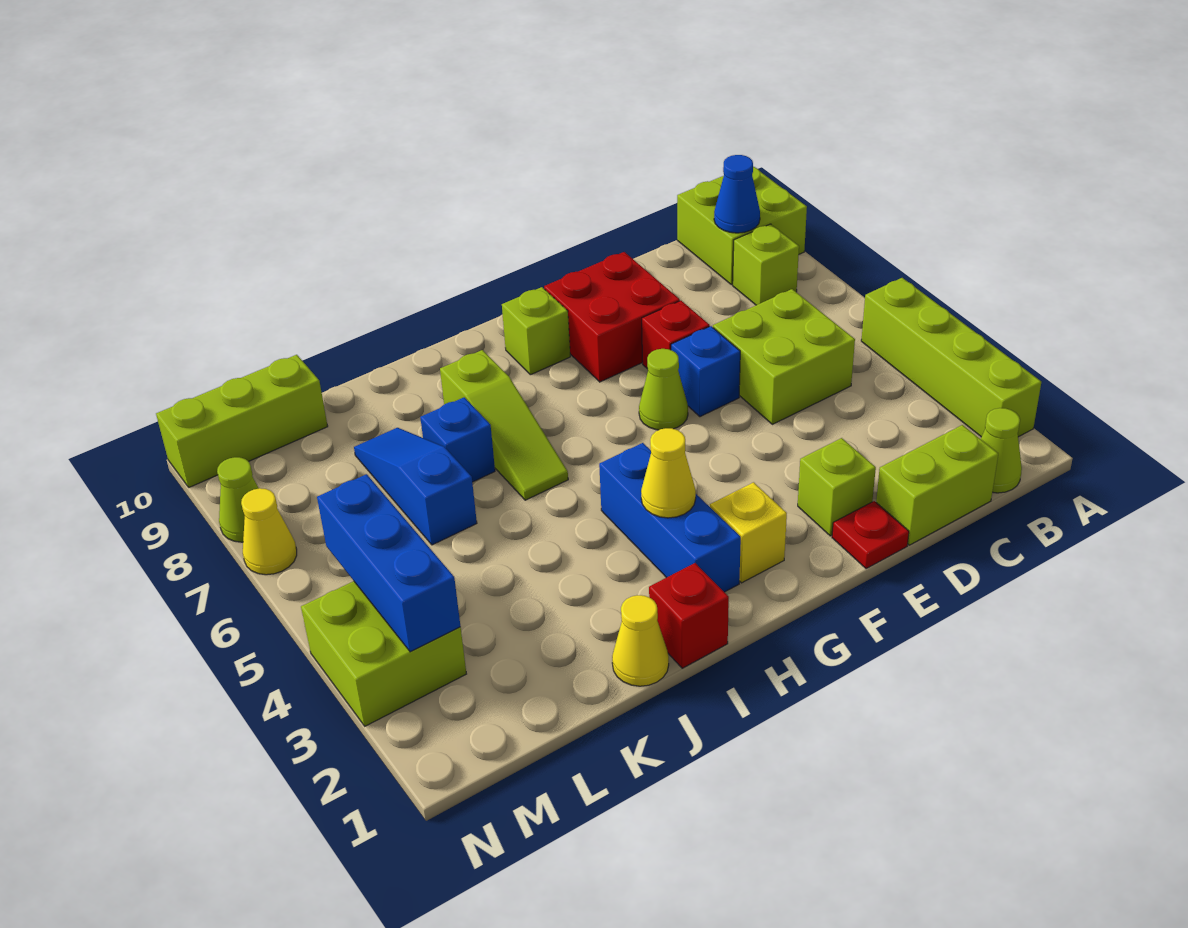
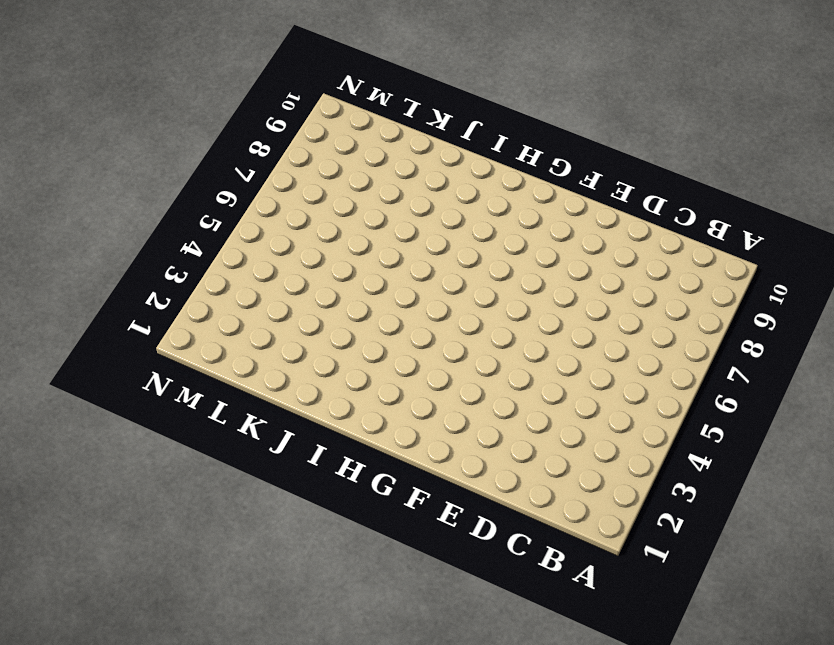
none -> lime 1x4 brick [861,278,1041,437]
none -> lime 2x2 brick [677,167,807,285]
none -> lime 1x1 cone [981,408,1022,493]

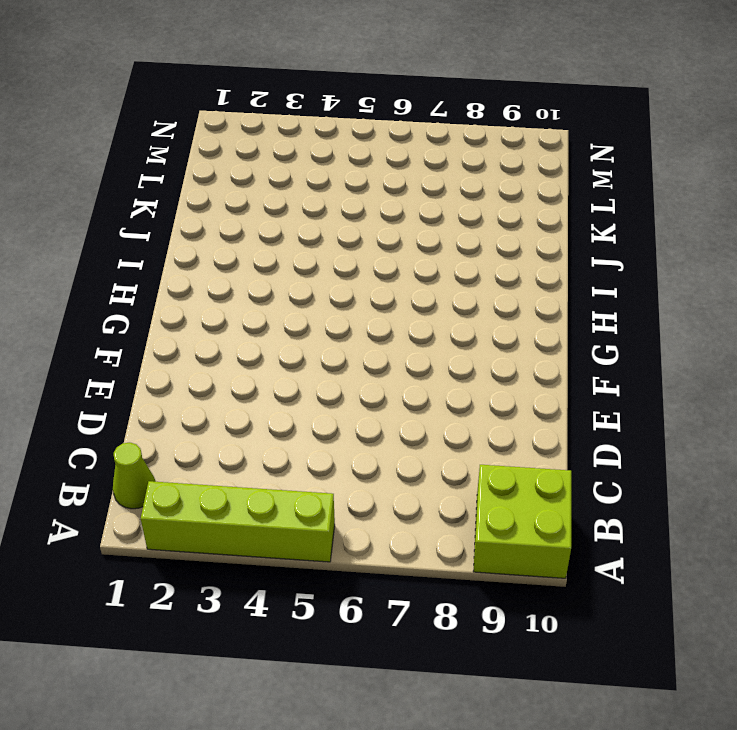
none -> lime 1x1 brick [733,224,799,305]
none -> lime 1x2 brick [876,425,998,545]
none -> lime 2x2 brick [713,289,855,424]

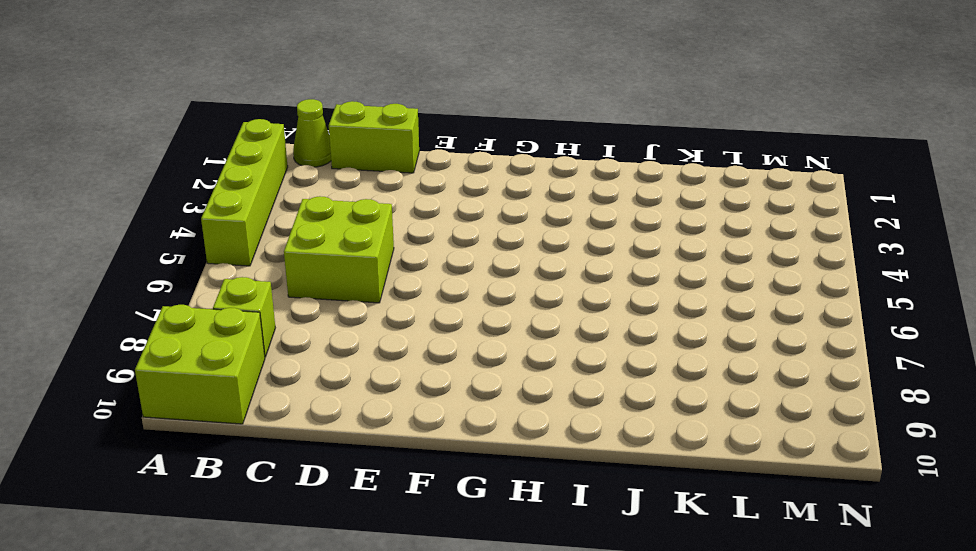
none -> red 1x1 plate [832,501,909,569]
none -> lime 1x1 brick [798,438,876,536]
none -> blue 1x1 brick [671,326,740,417]

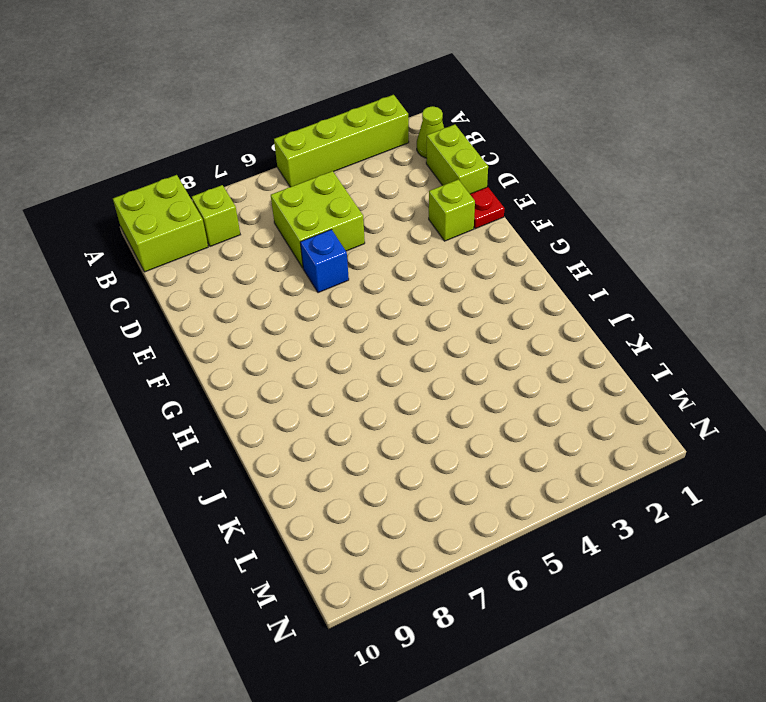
none -> red 1x1 brick [642,301,710,369]
none -> red 2x2 brick [544,252,680,382]
none -> lime 1x1 cone [639,349,688,430]

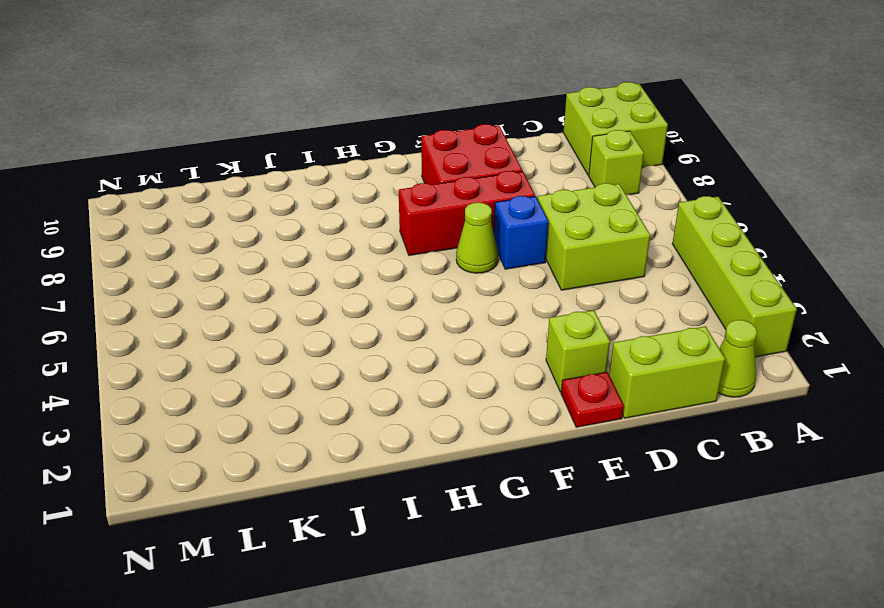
red 1x3 brick [399,171,535,256] -> red 1x1 brick [642,301,710,369]
none -> yellow 1x1 brick [710,482,787,583]
none -> lime 1x1 brick [502,287,570,375]
none -> blue 1x3 brick [599,443,741,592]

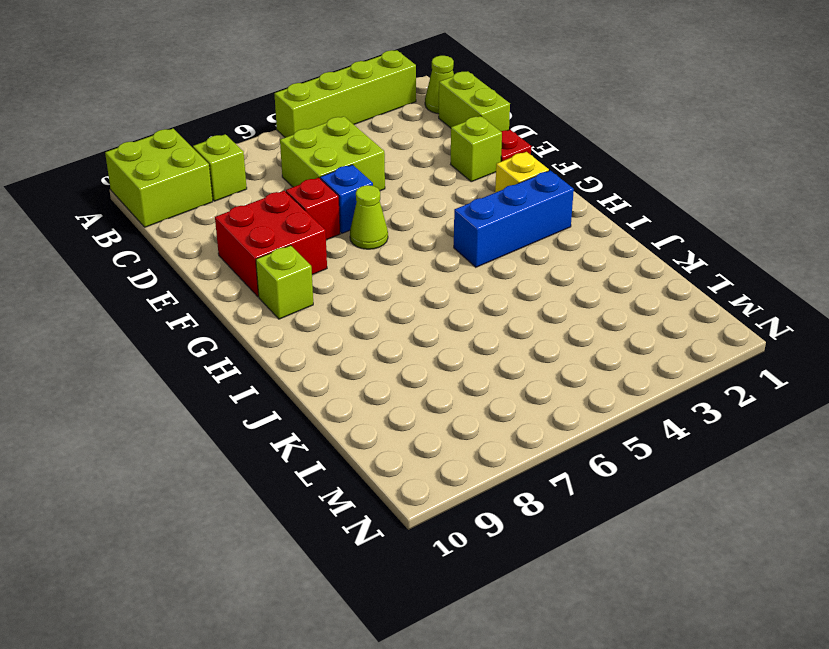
none -> red 1x1 brick [649,563,729,668]
none -> lime 1x3 slope [440,350,568,500]
none -> yellow 1x1 cone [612,595,669,686]

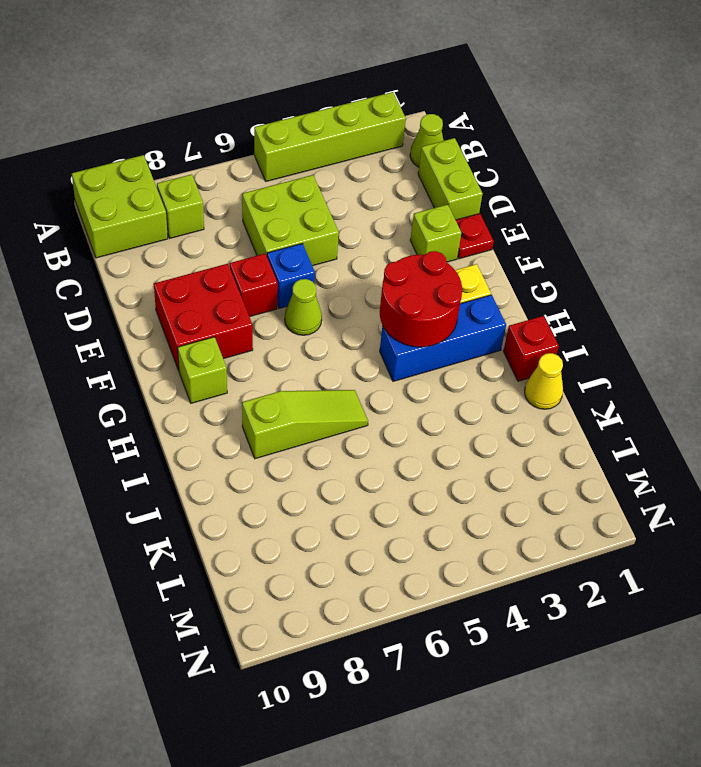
red 2x2 round brick [380,251,462,347] -> yellow 1x1 cone [641,428,696,518]
none -> blue 1x1 brick [420,397,495,482]
none -> blue 1x3 slope [354,428,477,545]
none -> lime 1x3 brick [156,355,328,487]

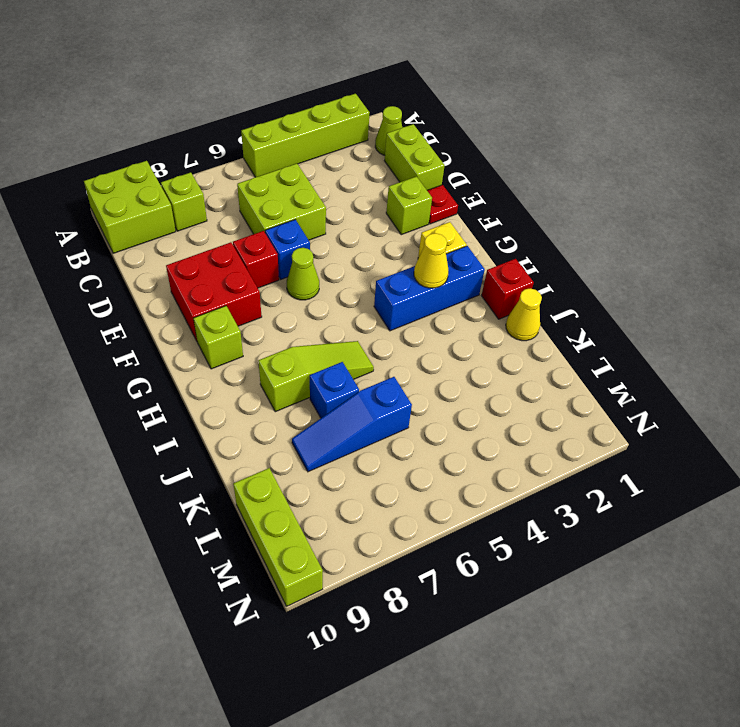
none -> lime 2x2 brick [301,581,466,726]
none -> yellow 1x1 cone [241,488,297,575]
none -> lime 1x1 cone [217,457,259,542]

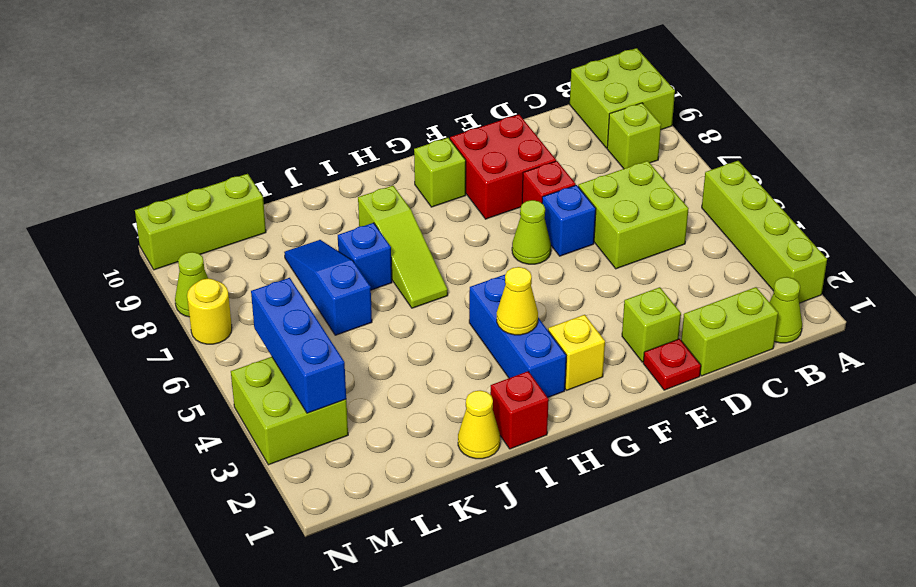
yellow 1x1 round brick [187,278,232,344] -> yellow 1x1 cone [241,488,297,575]
none -> blue 1x1 cone [714,155,760,233]

